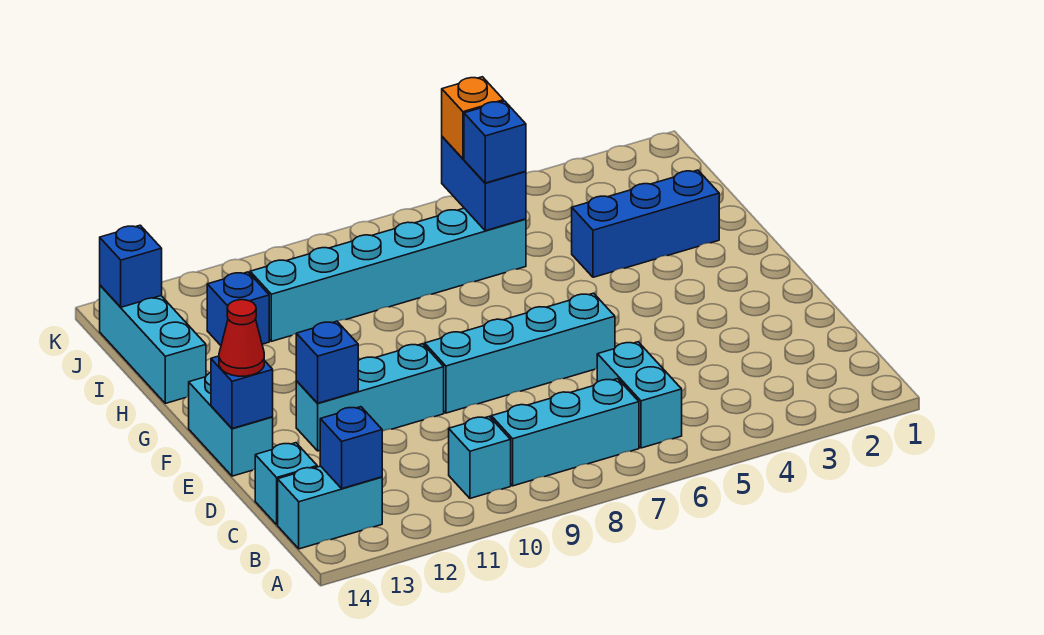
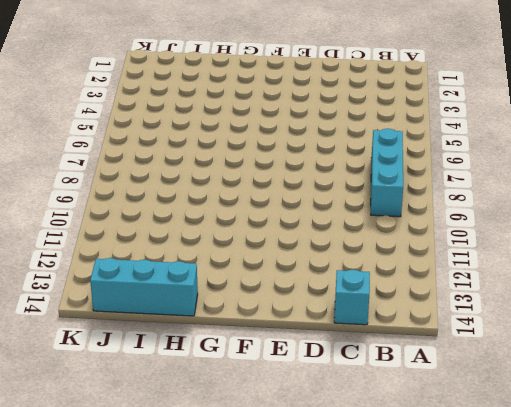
none -> cyan 1x2 brick [597,342,682,448]
none -> cyan 1x1 brick [449,416,511,498]
none -> cyan 1x2 brick [278,466,382,549]

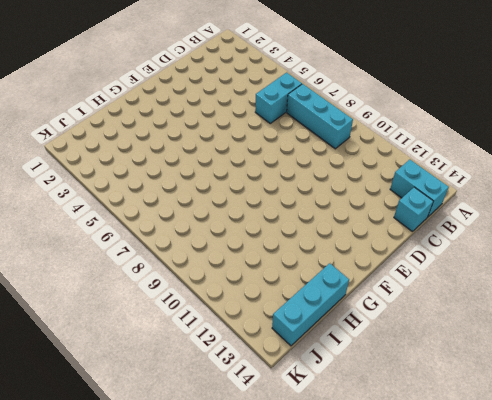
none -> cyan 1x1 brick [449,416,511,498]
none -> cyan 1x4 brick [425,293,615,413]
none -> cyan 1x3 brick [296,344,444,451]

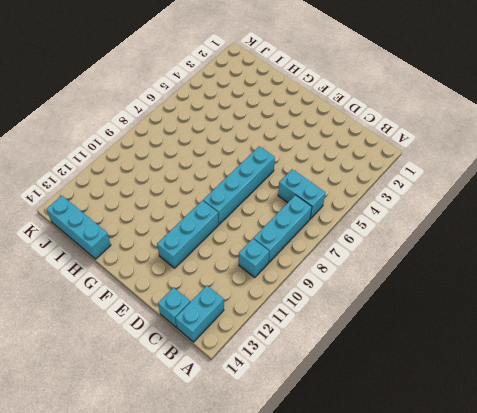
none -> cyan 1x2 brick [189,373,273,476]
none -> blue 1x3 brick [572,170,719,277]
none -> cyan 1x6 brick [250,208,526,341]

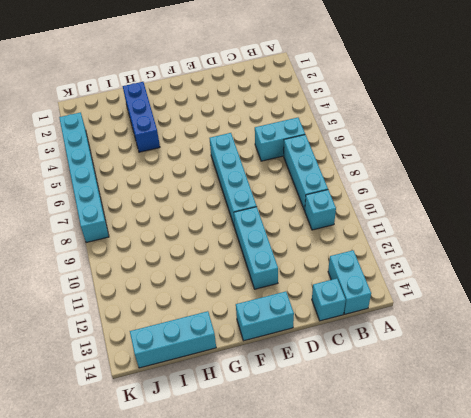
cyan 1x6 brick [59,112,109,243] -> cyan 1x6 brick moved to [250,208,526,341]
none -> blue 1x1 brick [207,272,269,345]
none -> blue 1x1 brick [320,407,382,489]
none -> blue 1x1 brick [296,321,358,403]

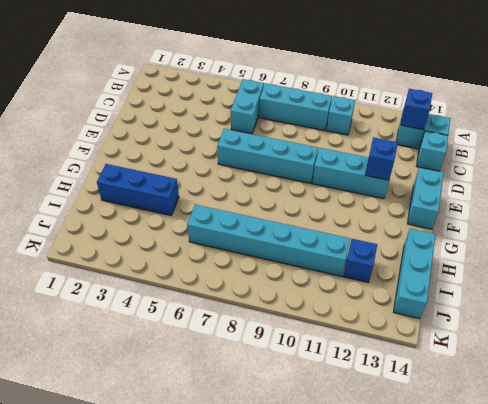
none -> blue 1x1 brick [211,356,273,429]
none -> blue 1x2 brick [442,137,526,231]
none -> blue 1x1 brick [100,225,162,307]

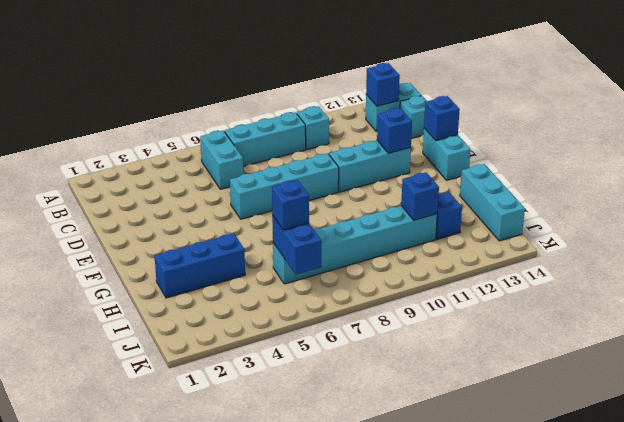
blue 1x1 brick [401,172,439,220] -> blue 1x1 brick moved to [100,225,162,307]
none -> red 1x1 cone [219,300,264,376]
none -> orange 1x1 brick [442,77,504,159]

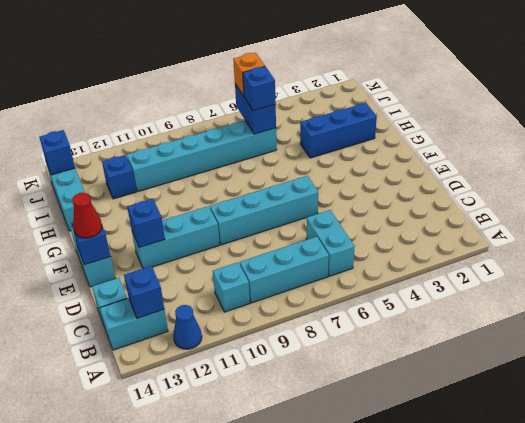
blue 1x1 cone [173,305,202,349] -> none

